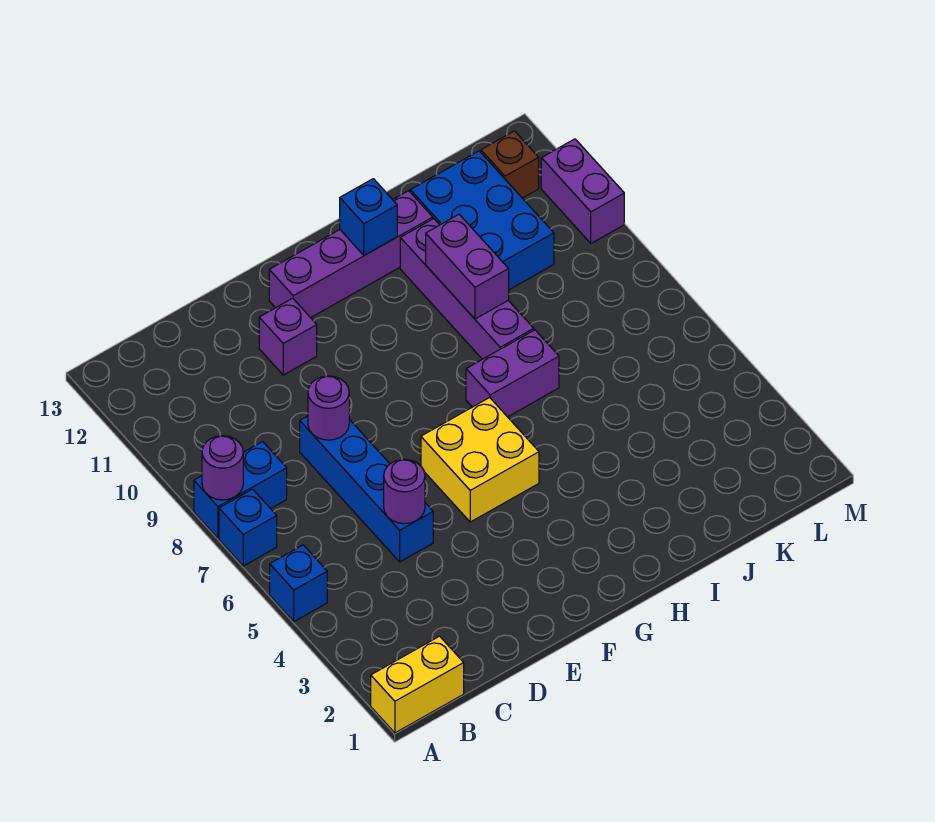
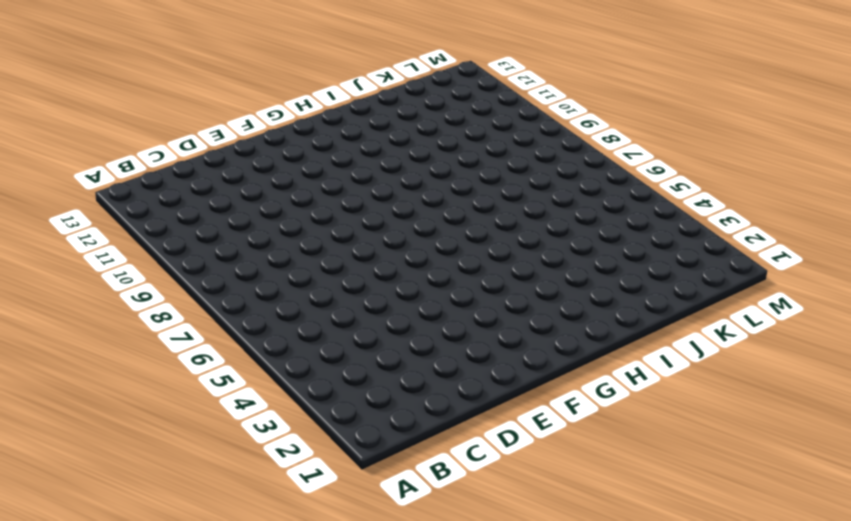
none -> yellow 1x2 brick [371,636,464,733]
none -> blue 1x1 brick [270,545,327,622]
none -> blue 1x1 brick [219,489,277,566]

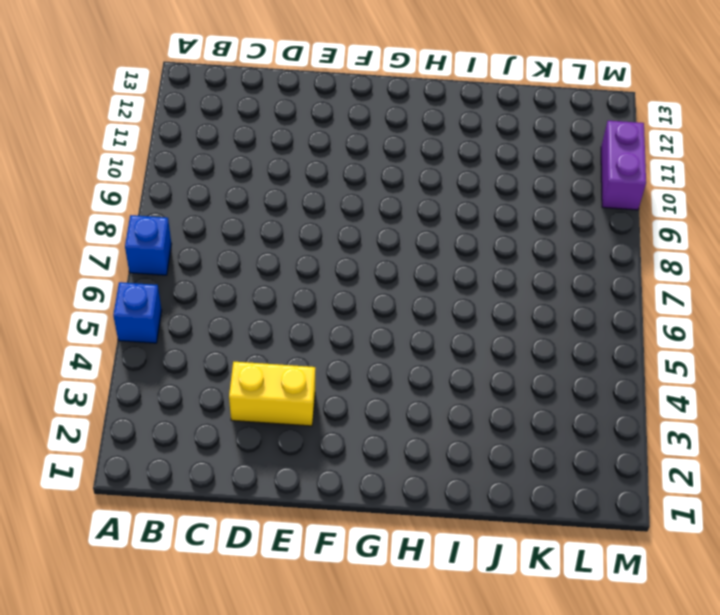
yellow 1x2 brick [229,362,315,426] -> yellow 1x2 brick moved to [371,636,464,733]
none -> blue 1x2 brick [194,441,287,538]
none -> blue 1x4 brick [300,416,433,562]
none -> purple 1x1 brick [259,298,317,375]

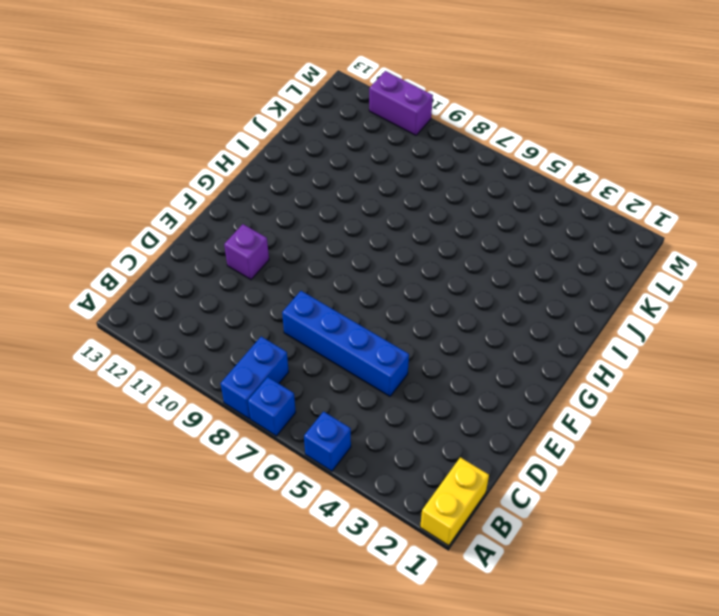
none -> yellow 2x2 brick [421,397,539,522]
none -> purple 1x4 brick [269,191,433,318]
none -> purple 1x2 brick [466,330,559,417]

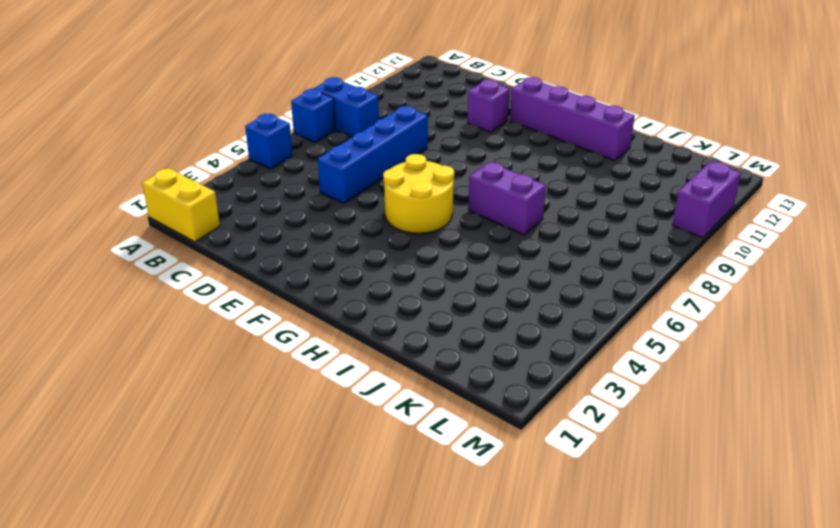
yellow 2x2 round brick [383,154,454,233] -> yellow 2x2 brick [421,397,539,522]
none -> purple 1x4 brick [400,219,534,359]
none -> blue 2x3 brick [410,151,554,290]
none -> brown 1x1 brick [481,131,539,198]

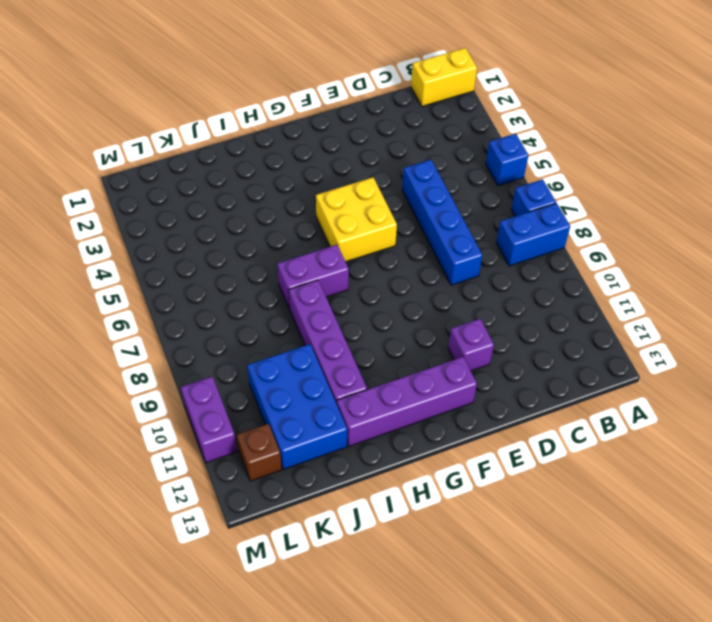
none -> purple 1x1 round brick [202,436,243,500]
none -> purple 1x1 round brick [384,459,425,524]
none -> purple 1x1 round brick [308,376,349,440]

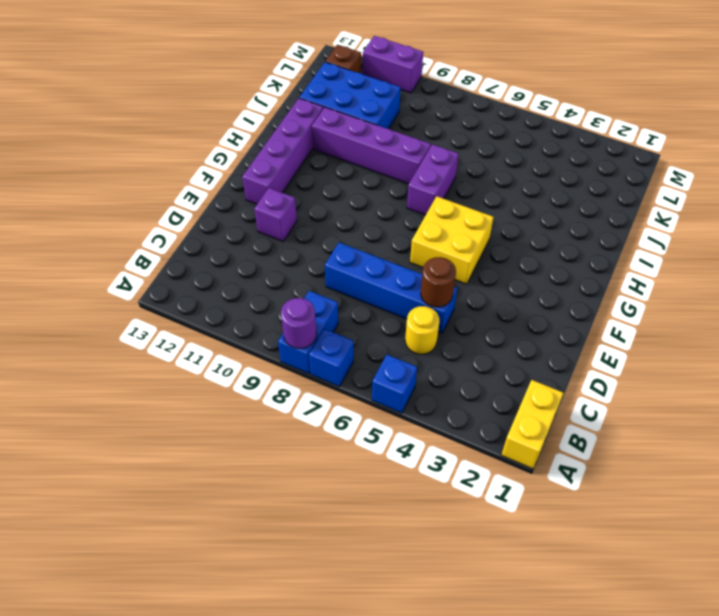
yellow 1x1 round brick [405,306,439,354] -> none
brown 1x1 round brick [421,257,456,307] -> purple 1x1 round brick [384,459,425,524]
none -> purple 1x1 round brick [308,376,349,440]
none -> blue 1x1 brick [340,179,397,255]
none -> purple 1x2 brick [426,215,509,319]

